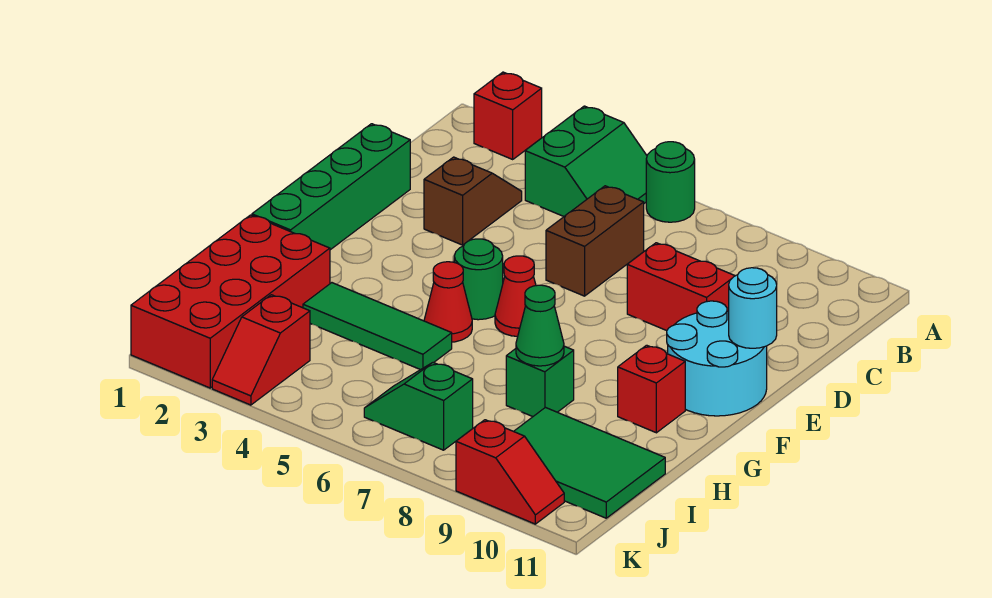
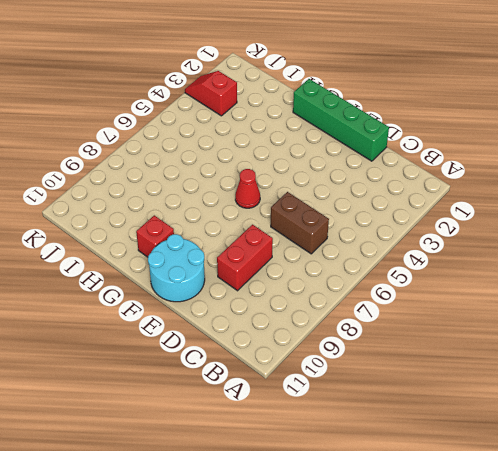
none -> red 1x1 brick [474,72,542,159]
none -> green 2x2 slope [525,106,647,216]
none -> green 1x1 round brick [646,142,695,222]

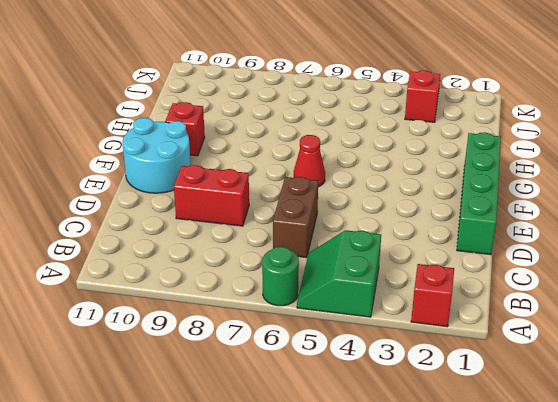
none -> brown 1x2 slope [424,157,522,245]
none -> green 1x1 round brick [454,239,503,320]
none -> red 1x1 cone [424,262,472,342]

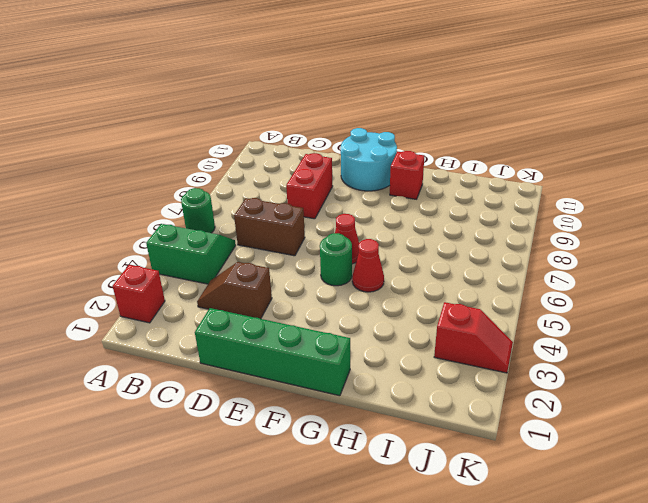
none -> red 2x4 brick [131,215,330,388]
none -> green 1x3 tile [303,283,452,370]
none -> green 1x1 brick [506,346,574,417]

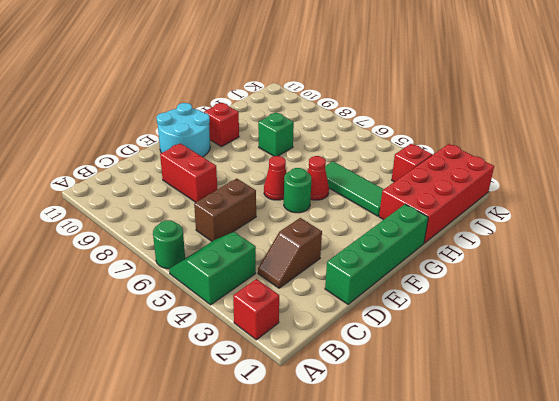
none -> green 2x3 tile [514,408,665,518]
none -> green 1x2 slope [364,363,473,450]
none -> red 1x2 slope [456,420,564,524]

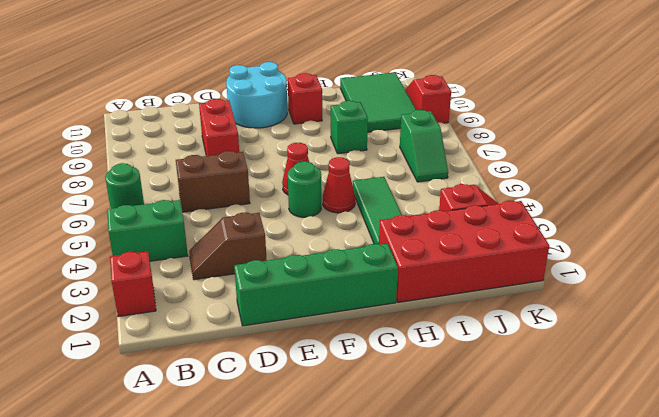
none -> cyan 1x1 round brick [729,268,777,348]
none -> green 1x1 cone [516,285,564,366]

